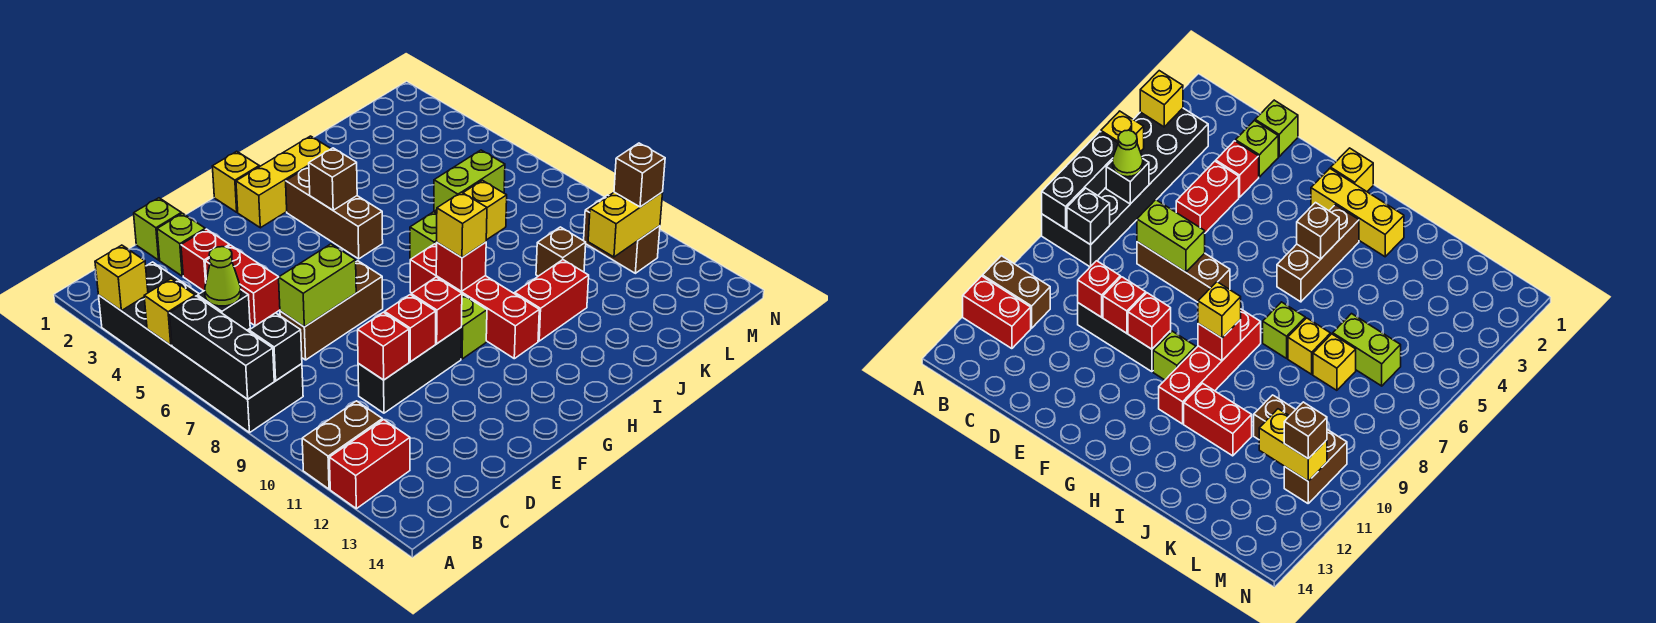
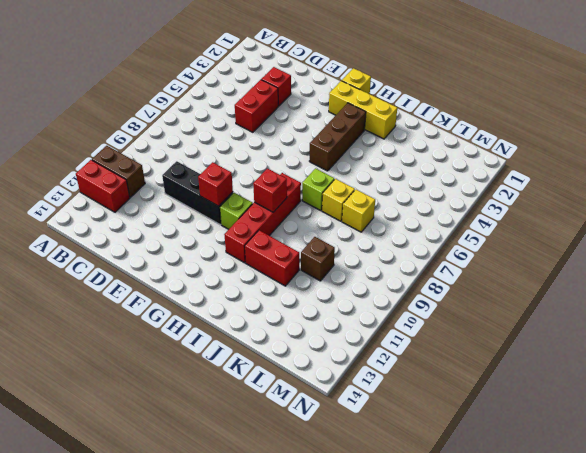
none -> black 2x6 brick [99,262,303,433]
none -> lime 1x1 brick [134,198,181,260]
none -> lime 1x1 brick [157,213,205,276]
none -> brown 1x3 brick [280,261,383,360]

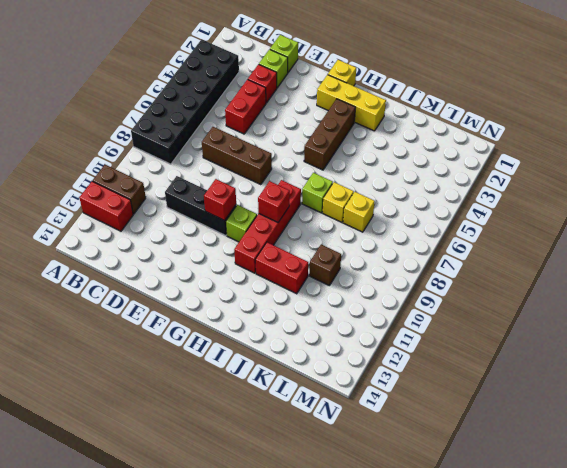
none -> lime 1x2 brick [434,150,505,212]
none -> brown 1x2 brick [584,195,660,273]
none -> yellow 1x1 brick [95,245,148,311]
none -> yellow 1x1 brick [144,279,195,345]

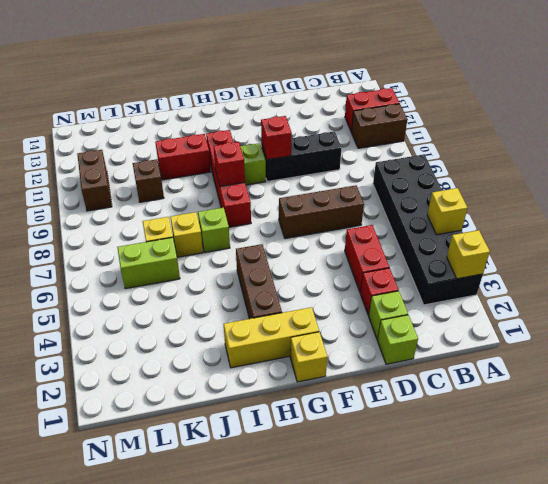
none -> black 1x3 brick [169,296,274,399]
none -> black 1x1 brick [198,290,250,330]
none -> black 1x1 brick [249,313,302,380]
none -> lime 1x2 brick [279,244,356,327]

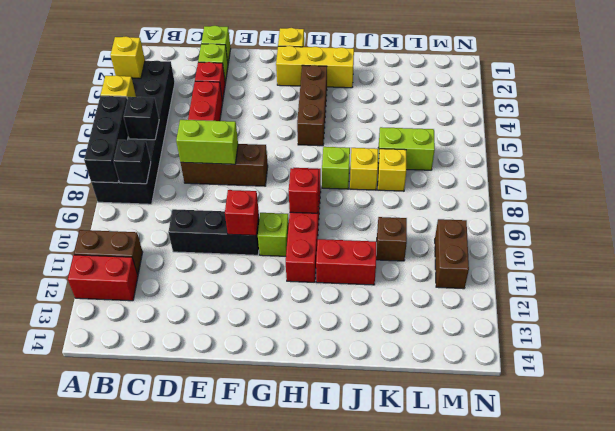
none -> red 1x1 brick [358,312,409,380]
none -> red 1x1 brick [385,295,436,362]
none -> brown 1x1 brick [309,148,357,210]
none -> yellow 1x2 brick [588,192,663,257]

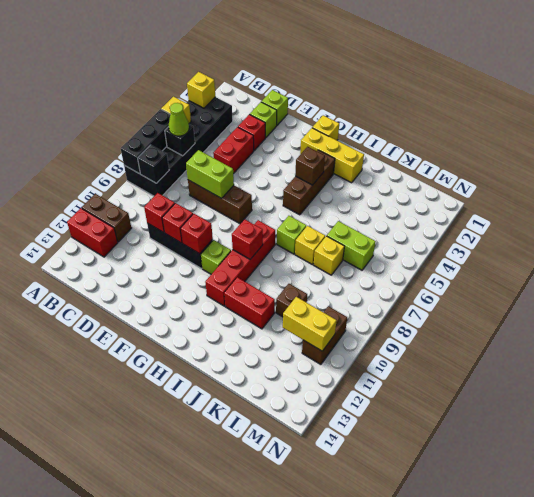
none -> yellow 1x1 brick [437,192,487,258]
none -> brown 1x1 brick [614,143,665,207]

